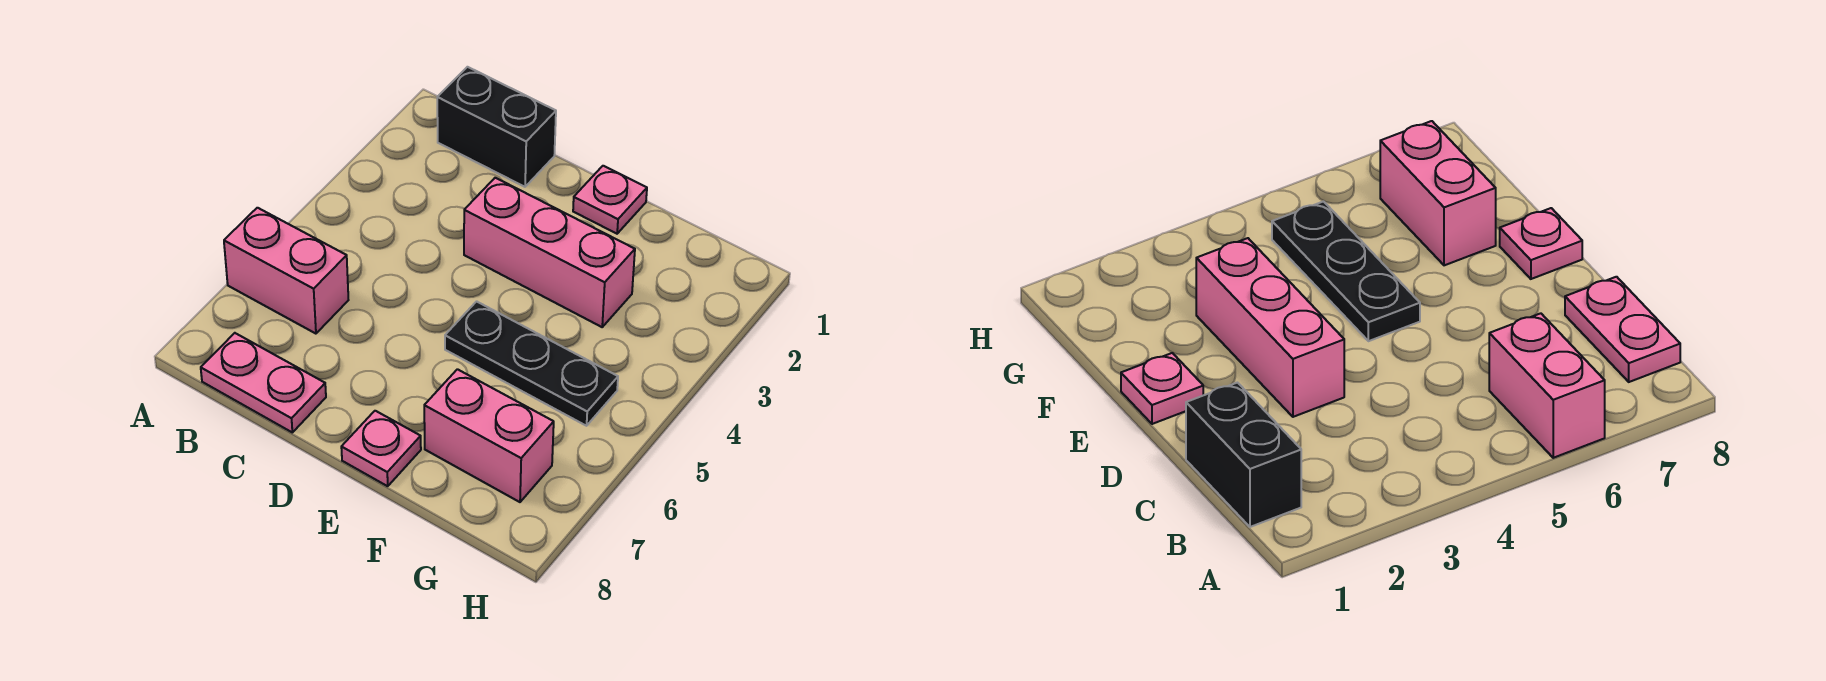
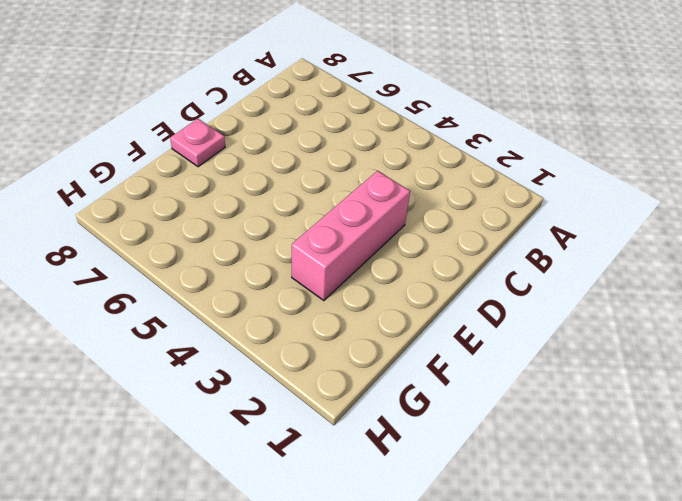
none -> pink 1x2 brick [224,208,348,334]
none -> black 1x2 brick [437,67,556,187]

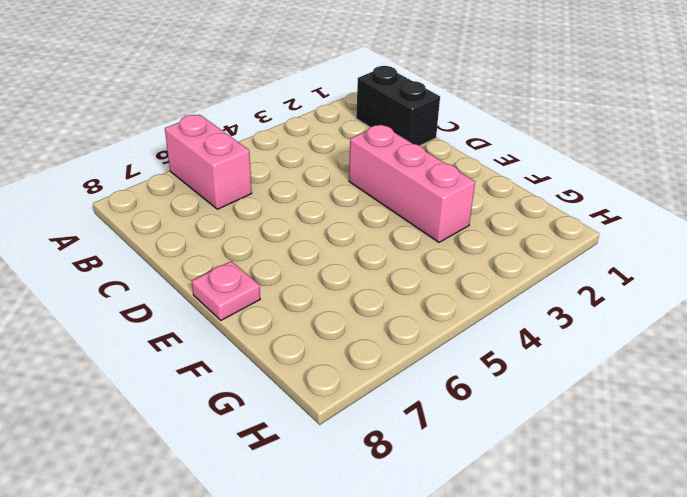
none -> pink 1x2 plate [201,333,326,432]
none -> pink 1x1 plate [573,166,647,234]

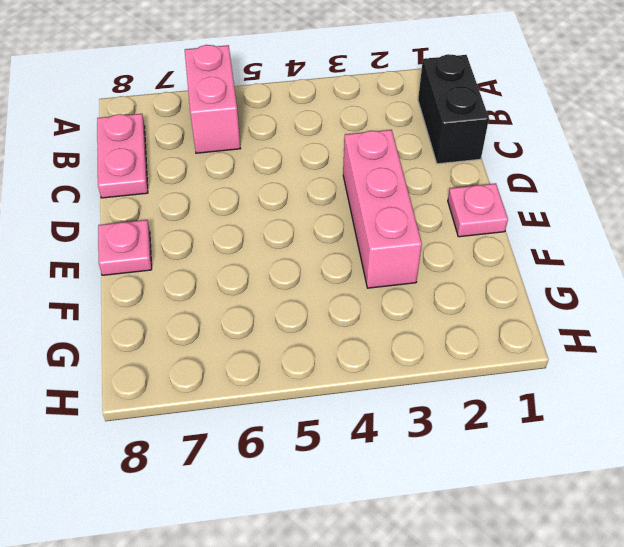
none -> black 1x3 plate [445,301,618,426]
none -> pink 1x2 brick [424,369,554,502]

